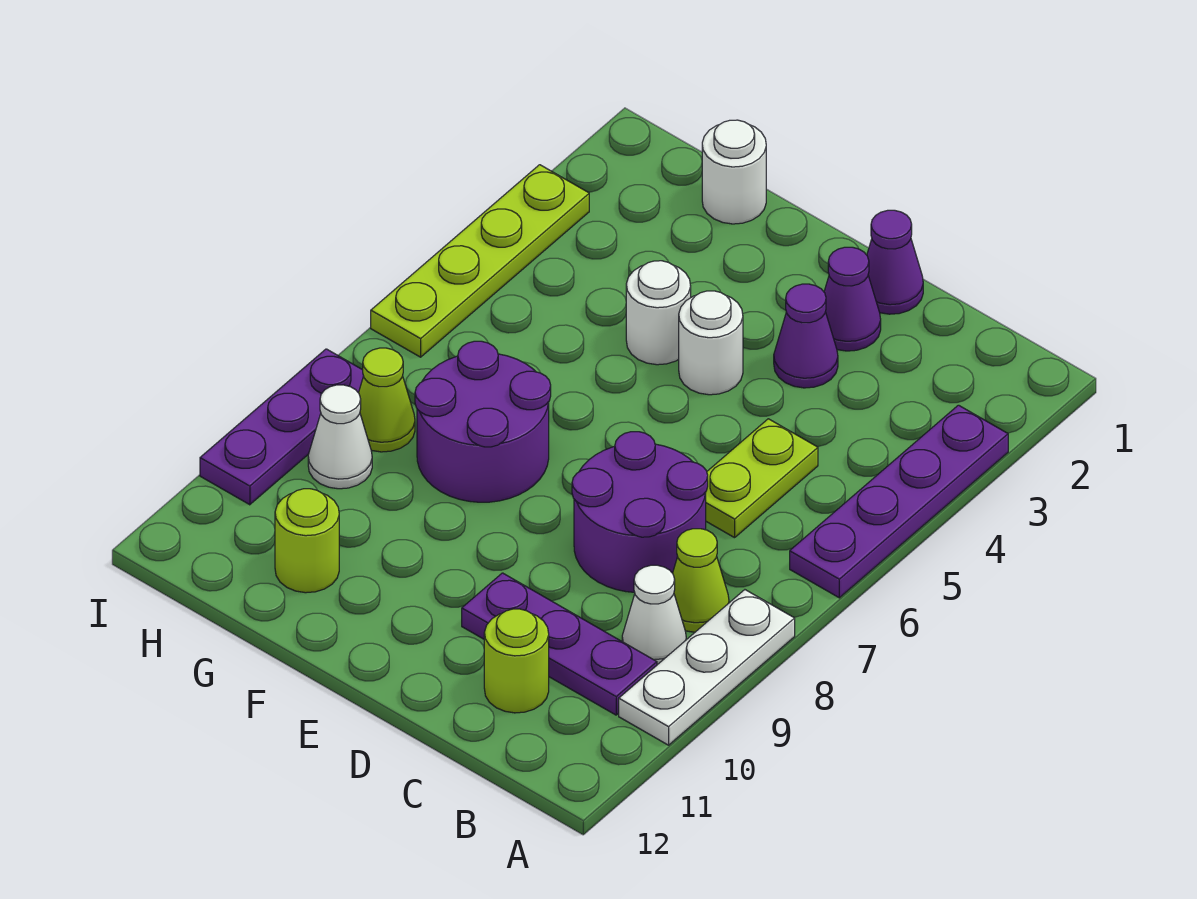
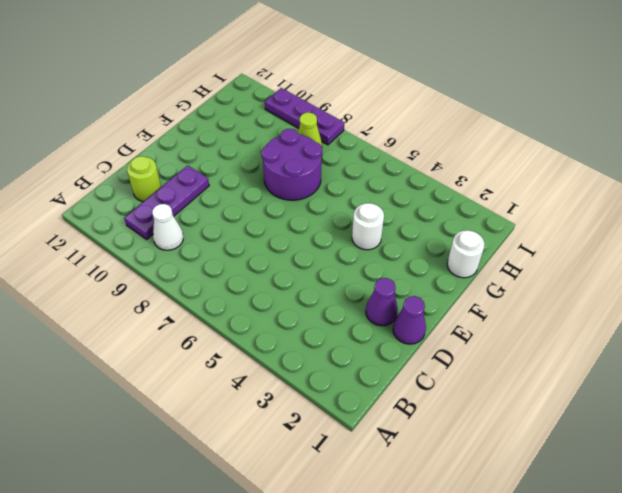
none -> purple 1x4 plate [790,405,1008,598]
none -> white 1x3 plate [619,590,795,745]
none -> lime 1x1 cone [673,529,729,632]

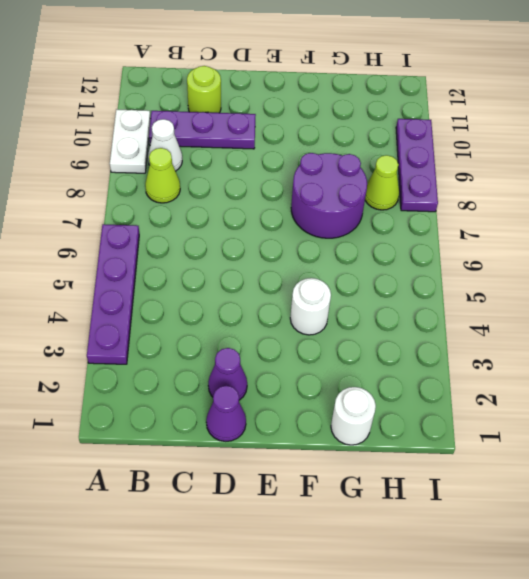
white 1x2 plate [110,109,151,173] -> white 1x3 plate [619,590,795,745]
none -> lime 1x2 plate [706,419,818,538]
none -> purple 2x2 round brick [572,432,708,592]
none -> purple 1x1 cone [774,284,838,388]

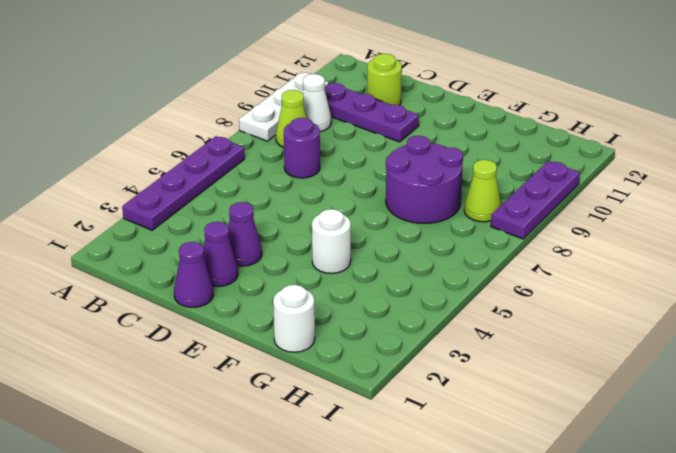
purple 1x1 round brick [284,118,320,178] -> purple 2x2 round brick [572,432,708,592]
none -> lime 1x2 plate [706,419,818,538]
none -> white 1x1 round brick [679,291,743,395]
none -> lime 1x1 round brick [275,489,339,593]

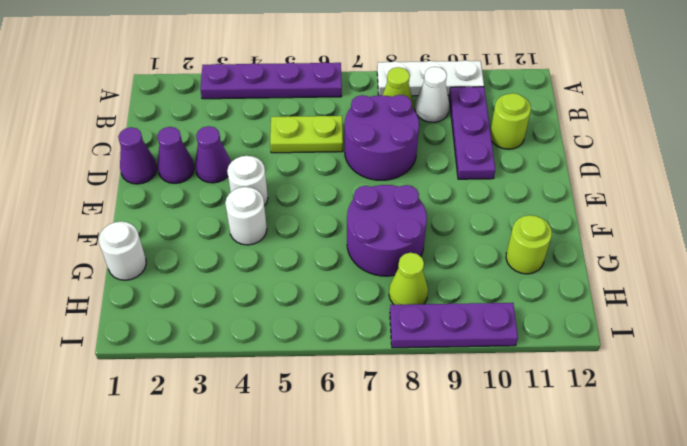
none -> white 1x1 cone [308,385,372,489]
none -> lime 1x4 plate [371,165,589,357]

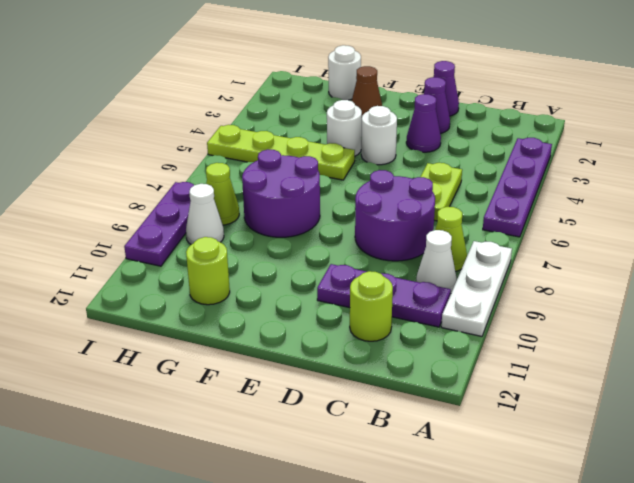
brown 1x1 cone [352,66,382,116] -> none
lime 1x4 plate [207,125,355,180] -> lime 1x4 plate turned to [371,165,589,357]

